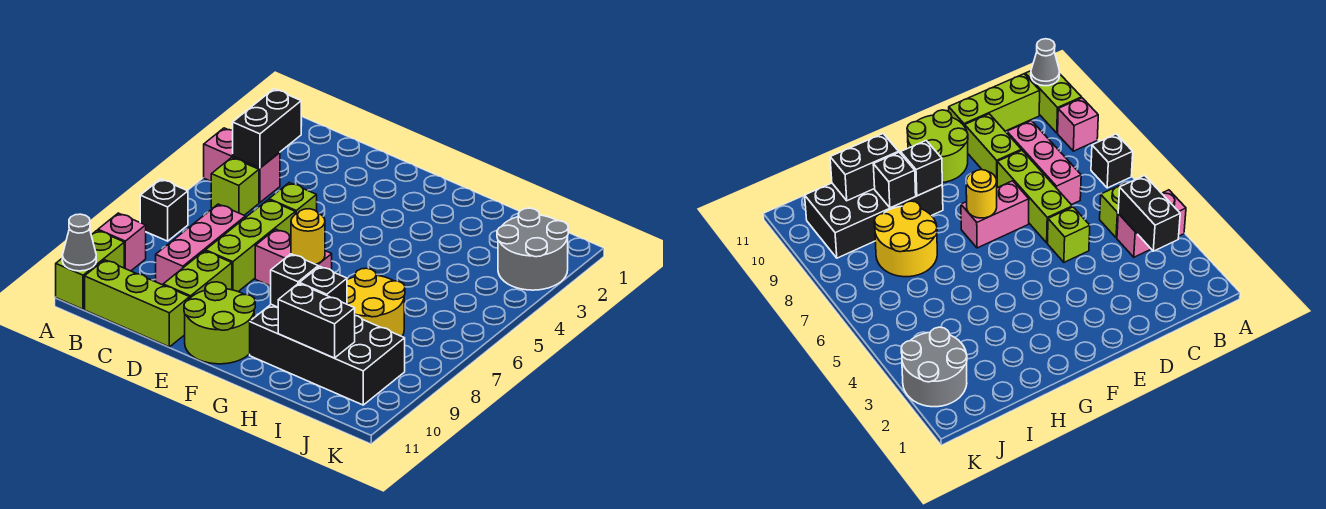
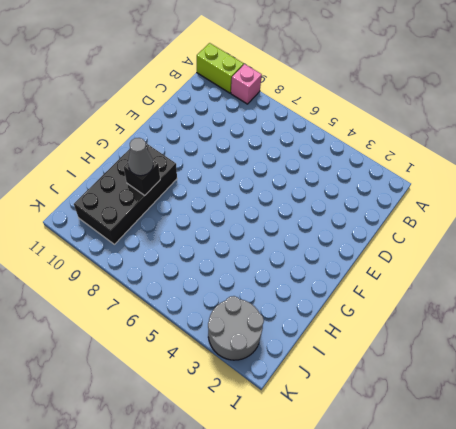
grey 1x1 cone [128,138,153,176] -> grey 1x1 cone moved to [62,214,96,271]
none -> pink 1x2 brick [204,128,280,203]
none -> black 1x1 brick [140,179,188,241]
none -> lime 1x1 brick [211,158,259,215]

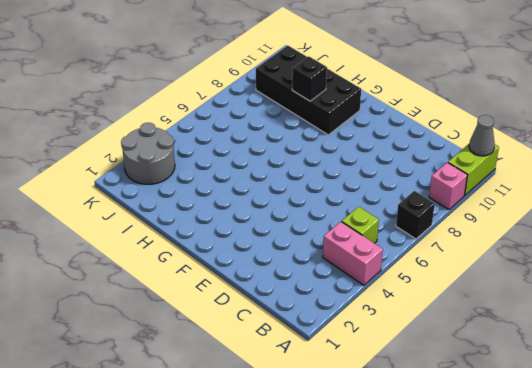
none -> lime 1x3 brick [85,260,190,347]
none -> pink 1x3 brick [156,204,245,285]
none -> lime 1x1 brick [269,183,317,214]

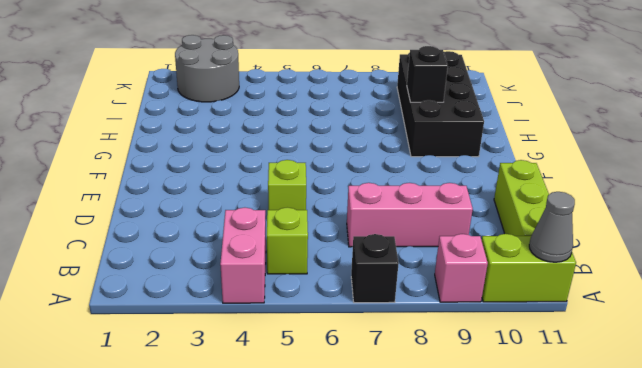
none -> lime 1x3 brick [206,200,295,292]
none -> lime 1x2 brick [163,251,232,298]
none -> pink 1x2 brick [255,229,332,286]

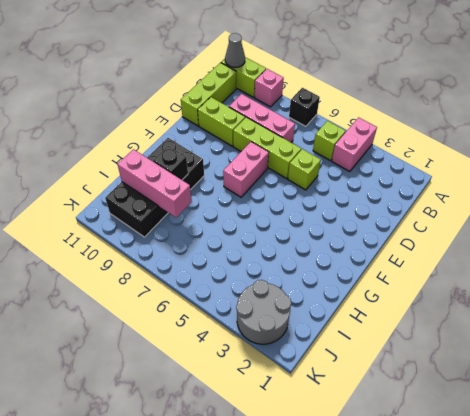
pink 1x3 brick [118,149,191,217] -> black 1x2 brick [278,283,355,358]
none -> lime 2x2 round brick [184,282,255,364]
none -> yellow 2x2 round brick [347,268,405,336]
none -> black 1x2 brick [233,89,301,168]

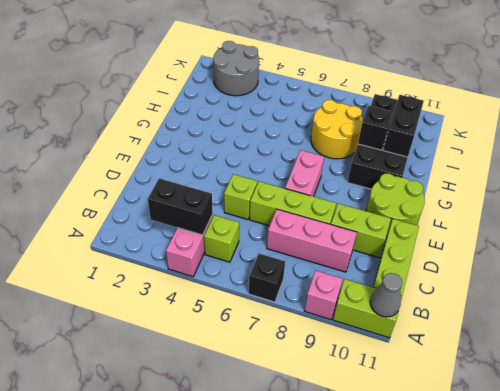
none -> yellow 1x1 round brick [291,209,325,264]
none -> black 1x1 brick [271,254,318,307]

